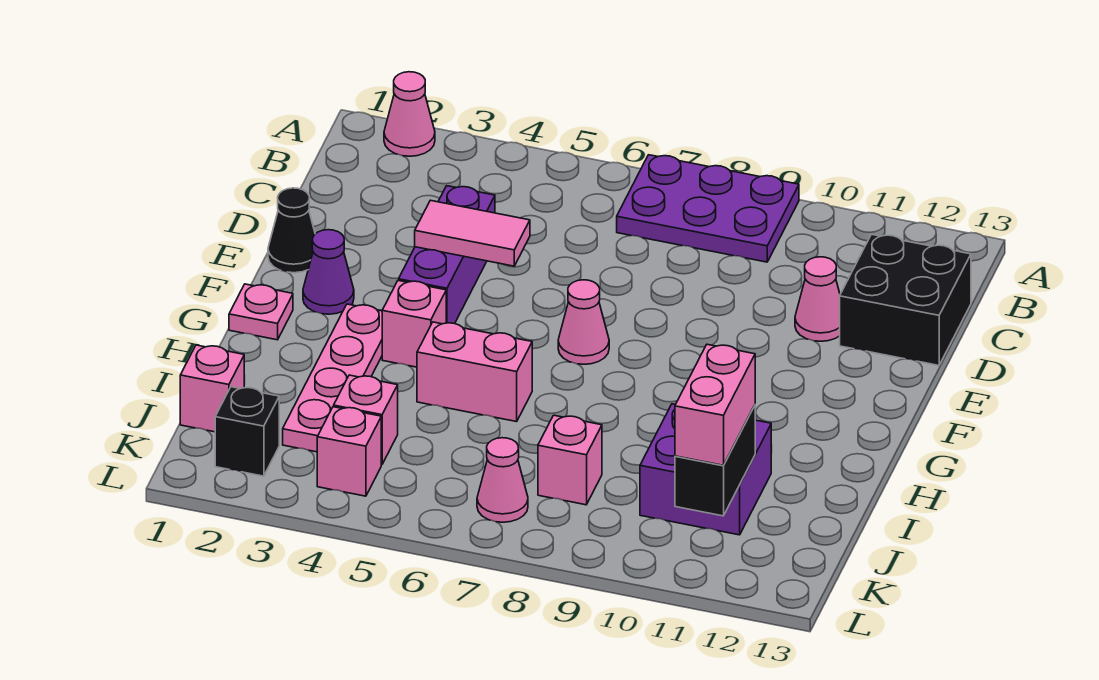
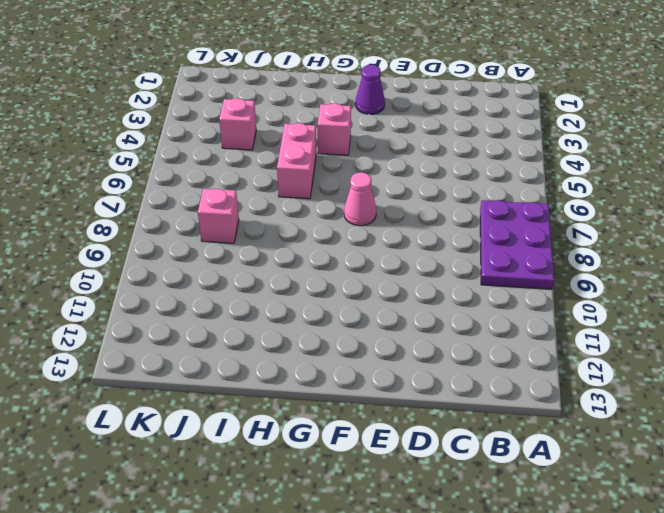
none -> pink 1x1 cone [384,72,435,156]
none -> black 2x2 brick [840,234,971,365]
none -> purple 1x3 brick [399,186,495,324]

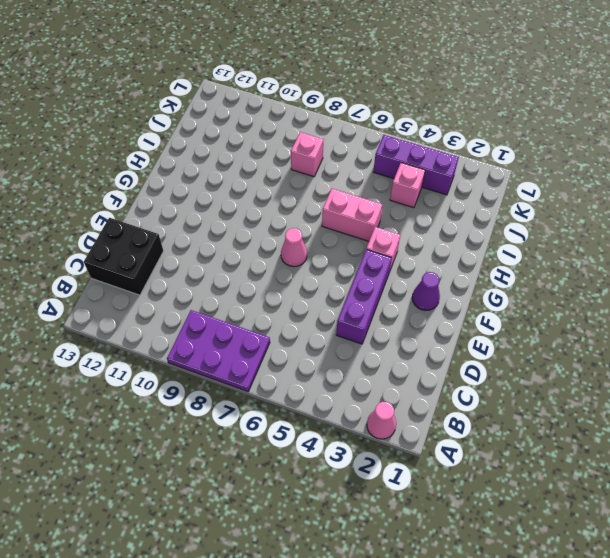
purple 1x3 brick [373,135,459,195] -> pink 1x1 brick [317,407,381,496]
none -> pink 1x1 cone [795,257,840,341]
none -> black 1x1 cone [268,188,315,273]
none -> pink 1x1 plate [229,284,293,340]

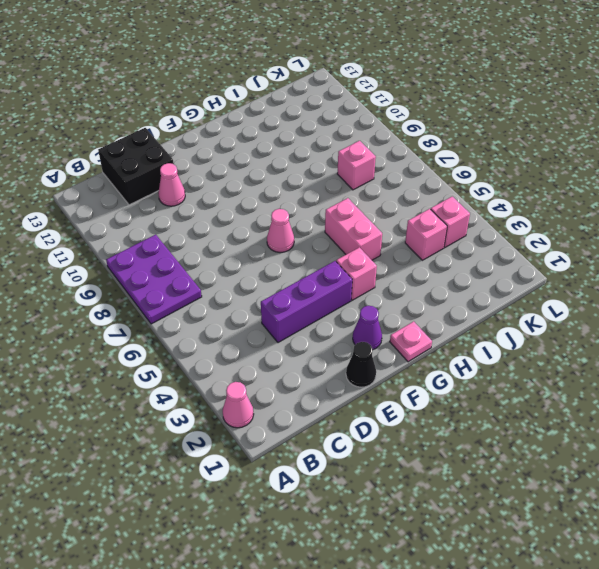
none -> pink 1x4 plate [283,304,382,452]
none -> purple 2x2 brick [640,404,771,535]
none -> pink 1x1 brick [180,345,244,432]

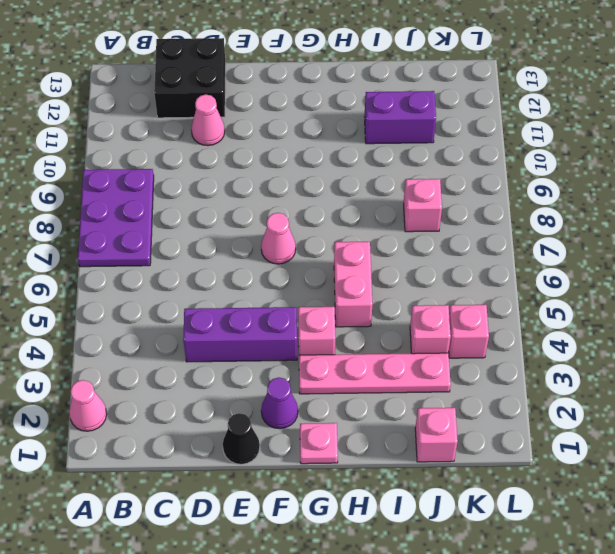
purple 1x2 brick [365,91,436,144] -> purple 2x2 brick [640,404,771,535]
none -> black 1x1 brick [215,387,279,476]
none -> pink 1x1 cone [477,438,528,522]
none -> pink 1x2 tile [415,200,530,266]

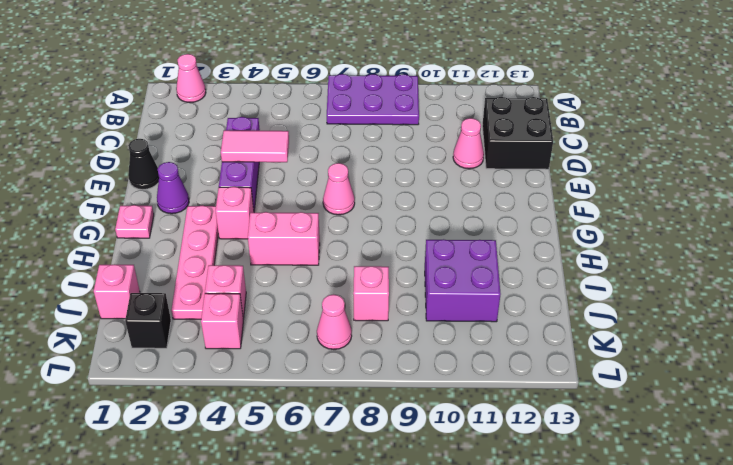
none -> black 1x2 brick [675,405,755,516]
none -> pink 1x2 brick [675,344,755,465]

